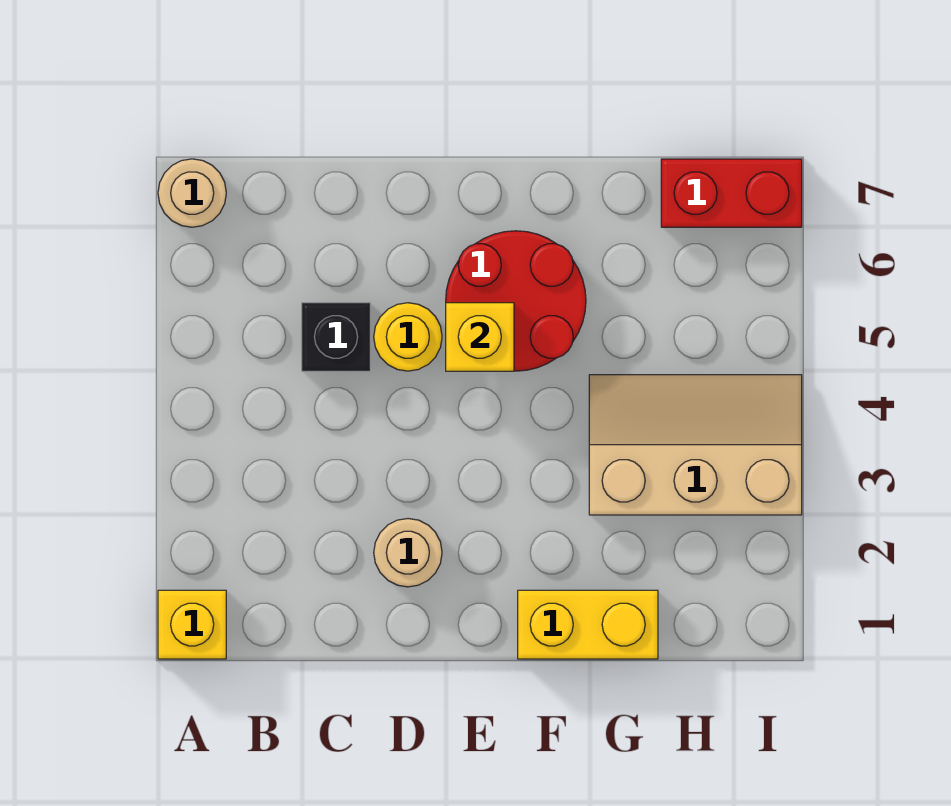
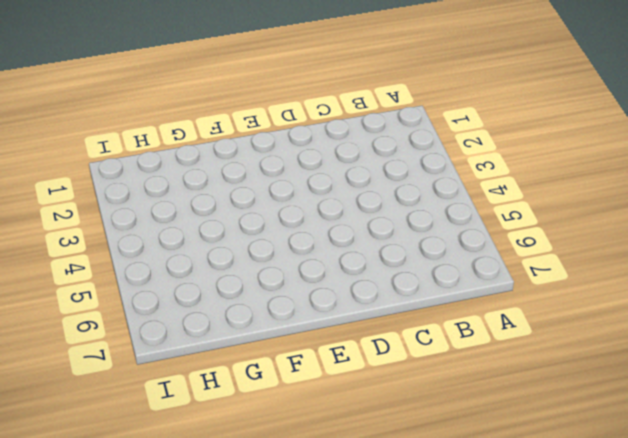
none -> yellow 1x1 brick [158,590,226,659]
none -> tan 1x1 round brick [158,159,226,227]

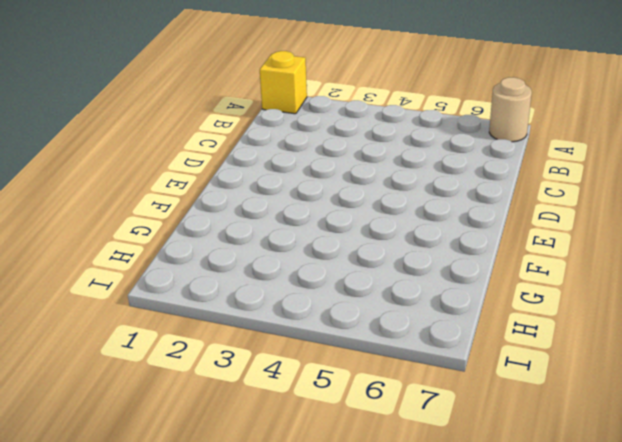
none -> black 1x1 brick [302,303,370,371]
none -> tan 1x1 round brick [374,519,442,587]

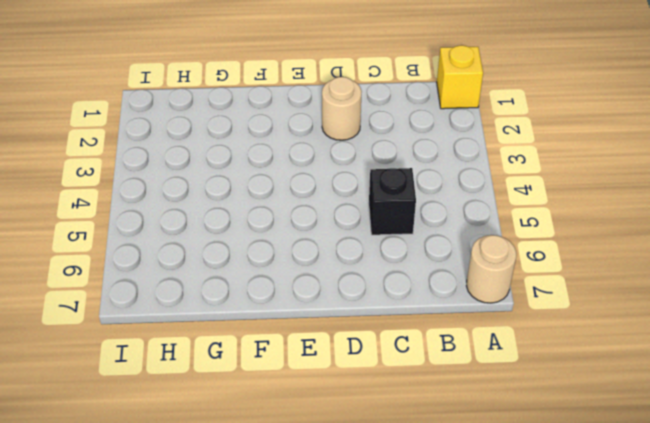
none -> yellow 1x1 round brick [374,303,442,371]
none -> red 2x2 round brick [446,231,586,371]

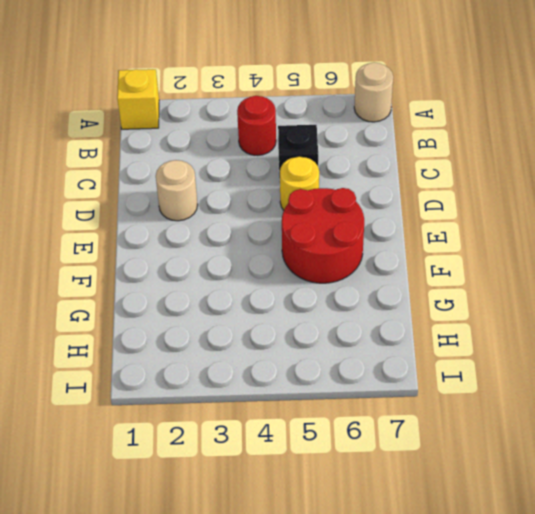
red 1x1 round brick [237,96,276,156] -> none
none -> yellow 1x2 brick [518,590,658,659]
none -> tan 2x3 slope [589,375,802,515]

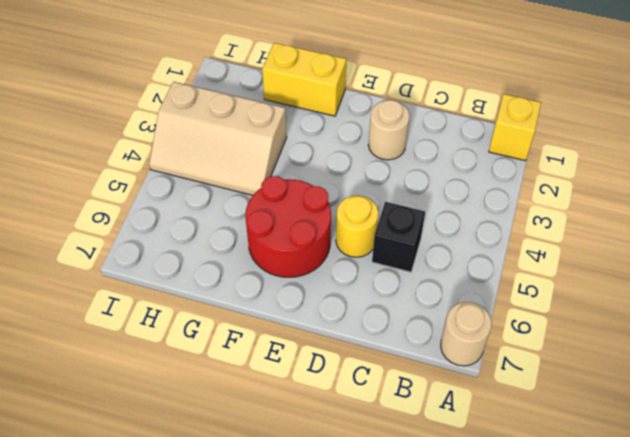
none -> red 1x2 brick [661,159,802,227]
none -> yellow 1x1 brick [446,303,514,371]

